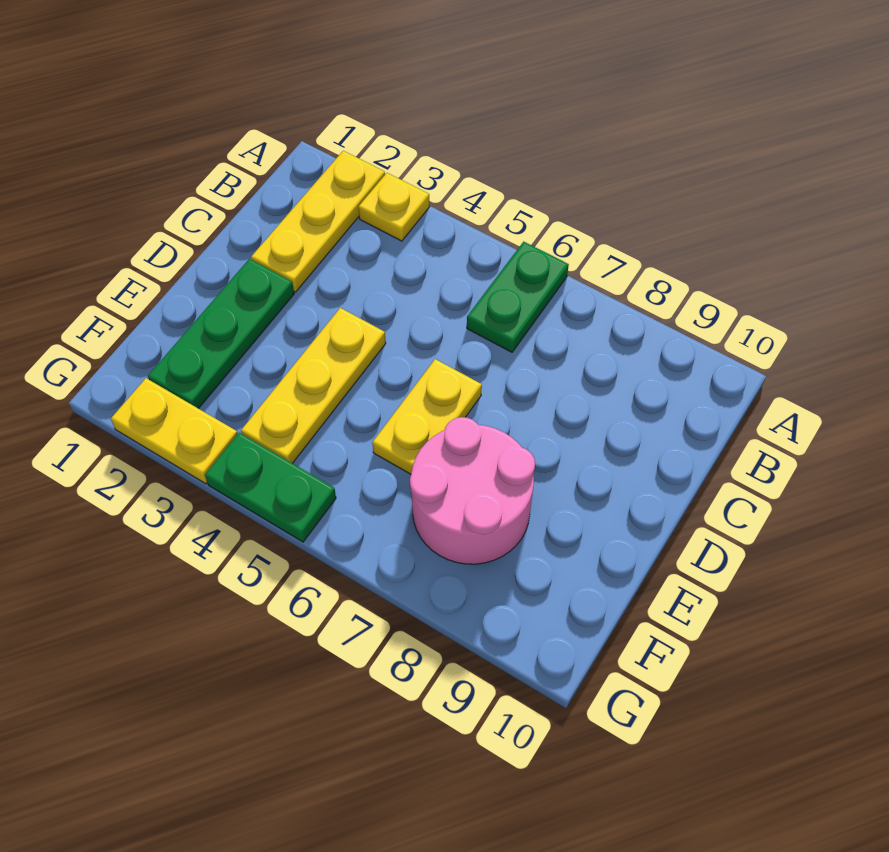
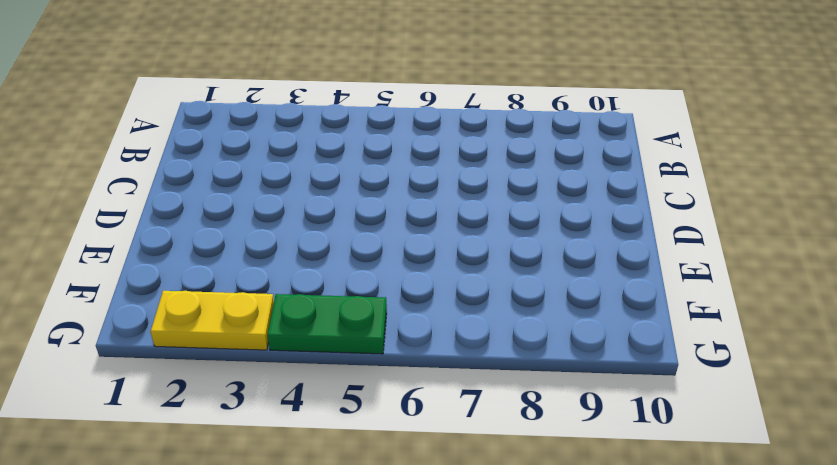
none -> yellow 1x3 plate [251,151,385,292]
none -> yellow 1x1 plate [359,173,430,241]

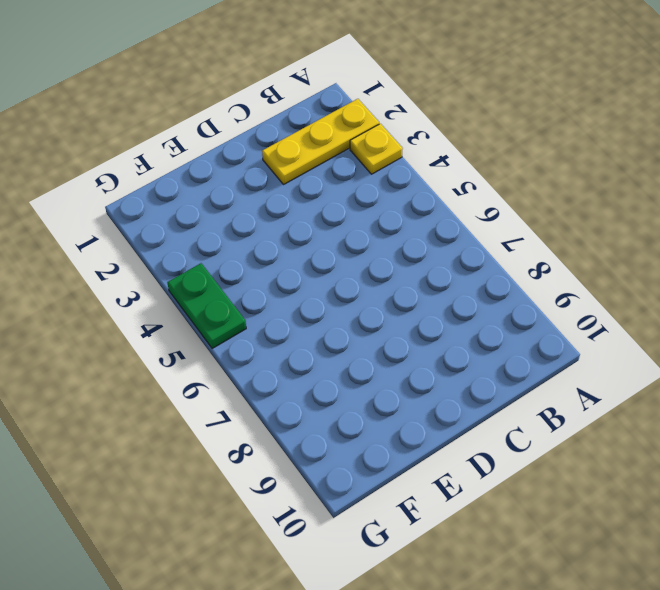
none -> green 1x2 plate [467,242,569,352]
none -> green 1x3 plate [148,259,294,409]

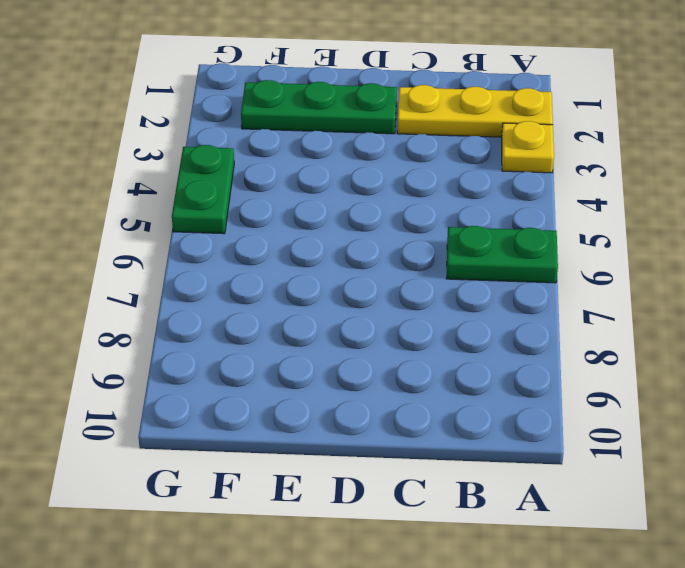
none -> yellow 1x3 plate [241,308,386,463]
none -> yellow 1x2 plate [372,359,482,474]

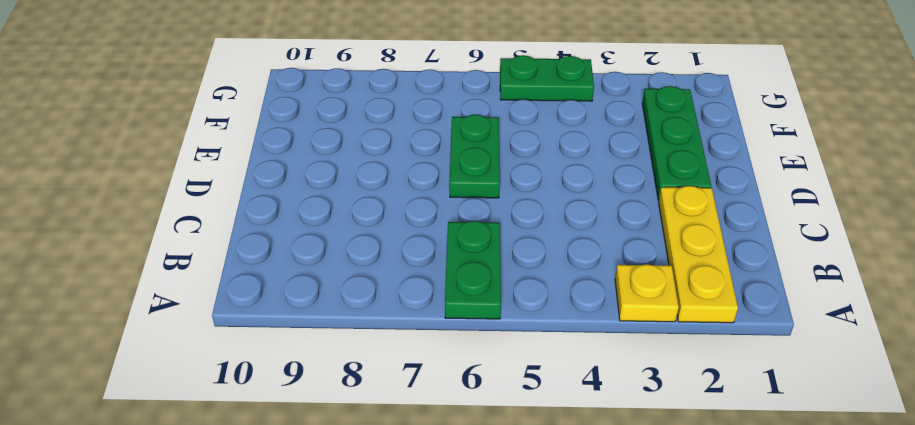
green 1x2 plate [449,115,500,198] -> yellow 1x2 plate [372,359,482,474]
none -> yellow 1x3 plate [241,308,386,463]
none -> pink 2x2 round brick [410,417,535,564]

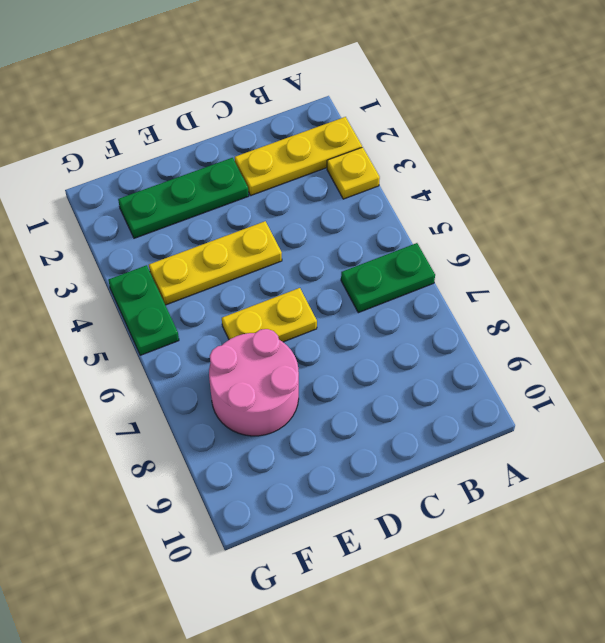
none -> yellow 1x2 plate [111,378,238,484]

